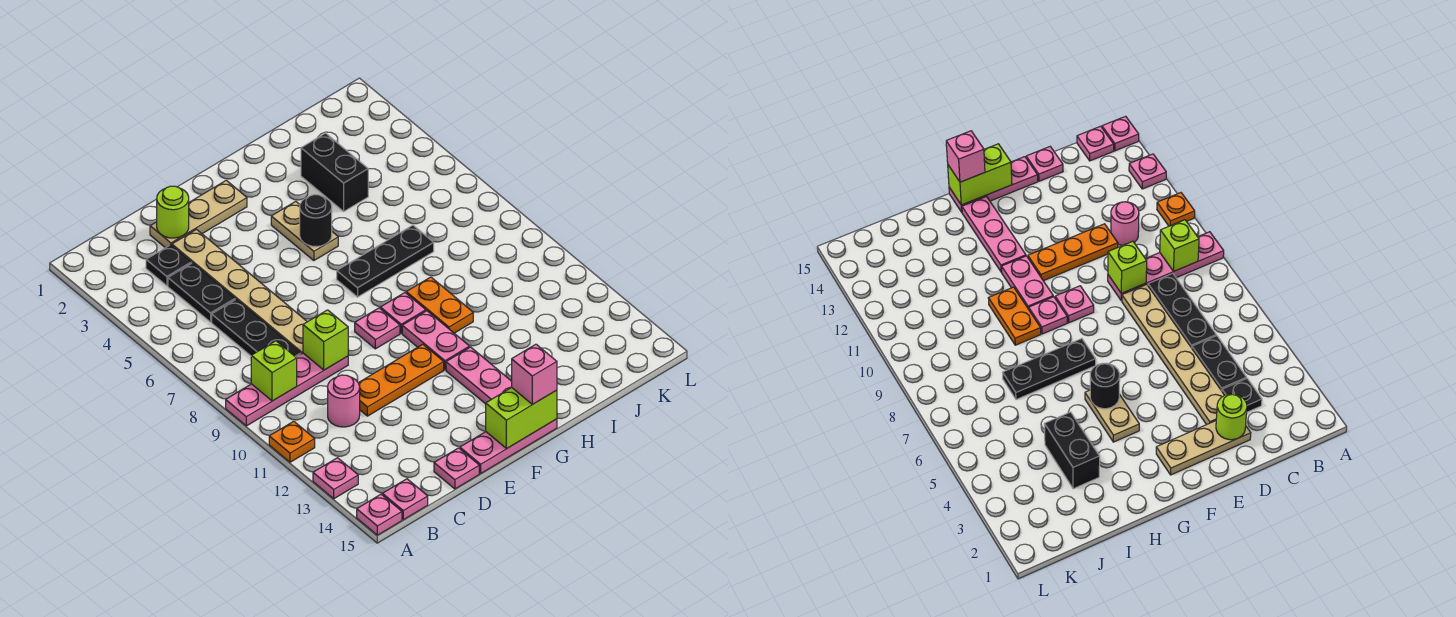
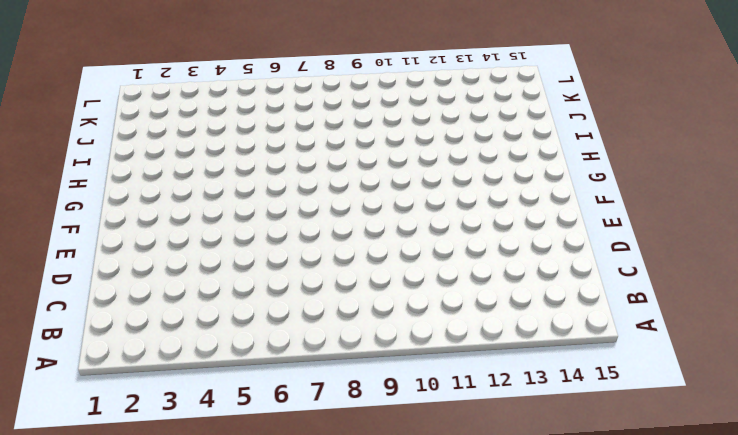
none -> pink 1x4 plate [226,353,348,426]
none -> orange 1x1 plate [269,421,315,462]
none -> pink 1x1 plate [313,458,358,499]

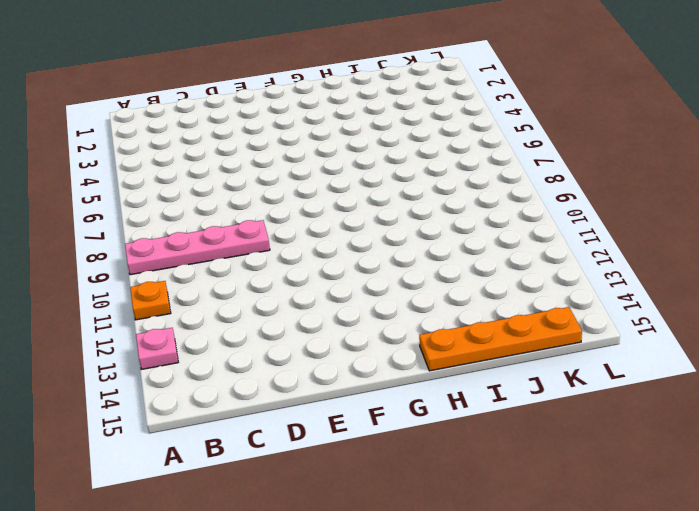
orange 1x4 plate [419,307,582,371] -> none
none -> pink 1x1 plate [357,494,402,535]
none -> pink 1x1 plate [382,479,428,520]
none -> black 1x1 plate [146,245,191,286]

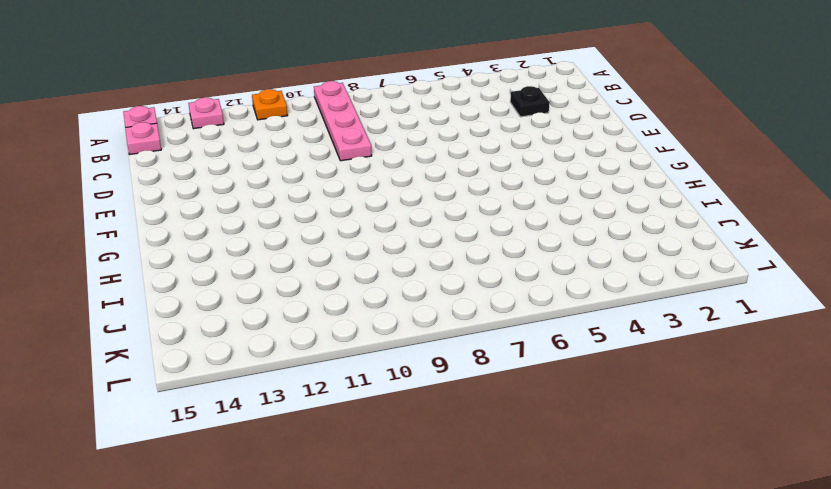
none -> black 1x2 plate [168,263,235,322]
none -> black 1x3 plate [212,300,301,357]
none -> pink 1x1 round brick [328,375,360,427]

